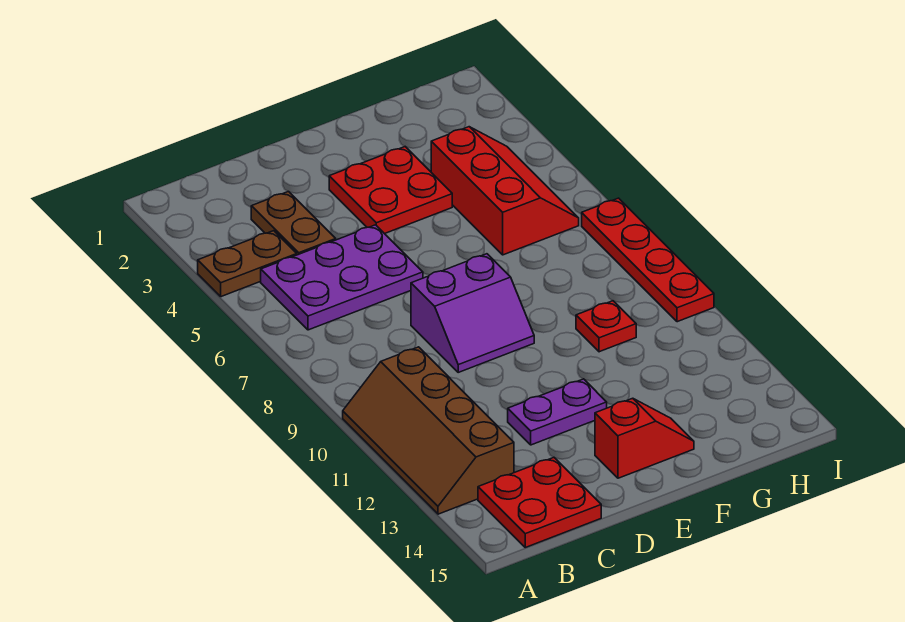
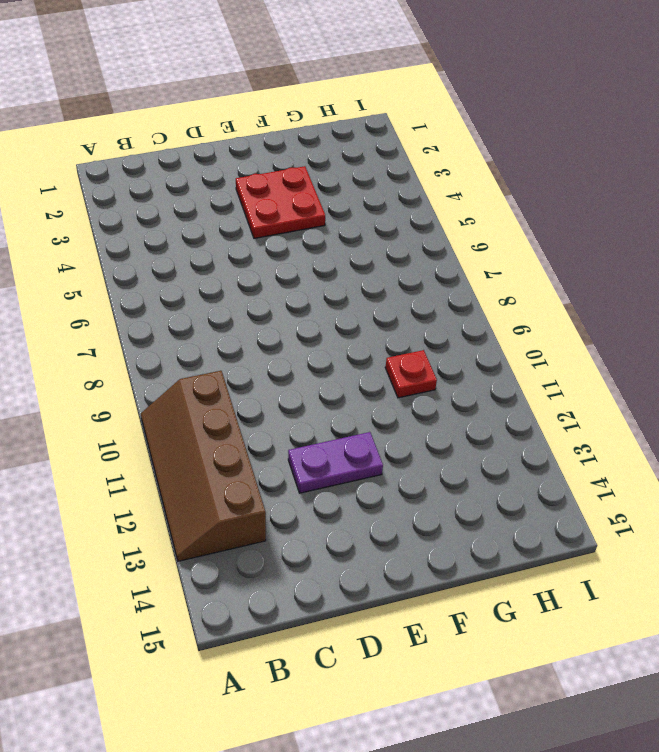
none -> brown 1x2 plate [198,231,297,297]
none -> purple 2x3 plate [261,225,423,330]
none -> red 2x2 plate [478,458,601,547]

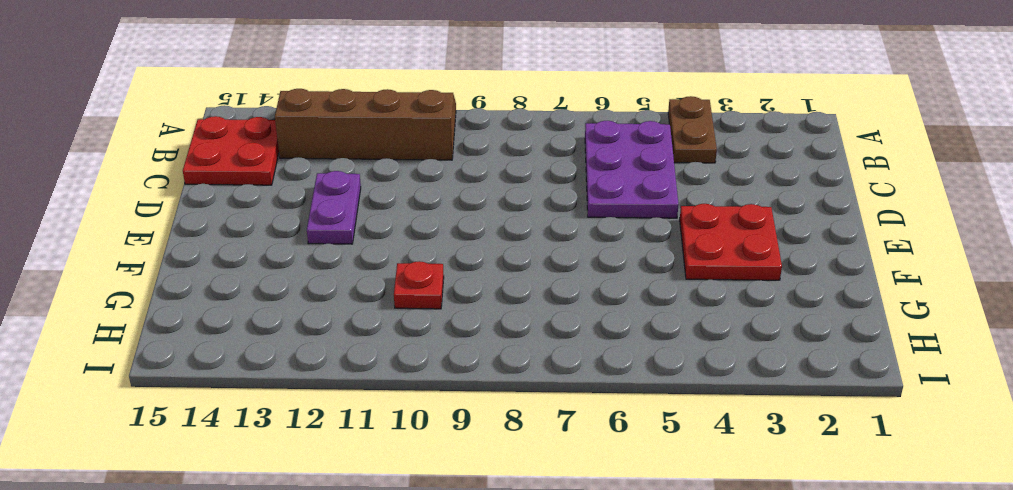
none -> brown 1x2 plate [251,191,336,255]
none -> purple 2x2 slope [411,254,534,372]
none -> red 1x2 slope [595,398,694,478]

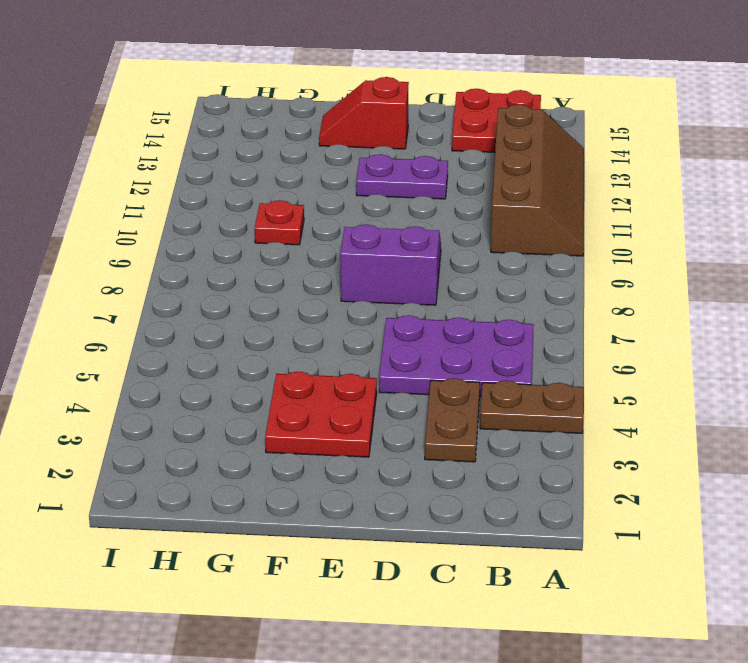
none -> red 2x3 slope [431,127,579,255]
none -> red 1x4 plate [582,198,714,322]

